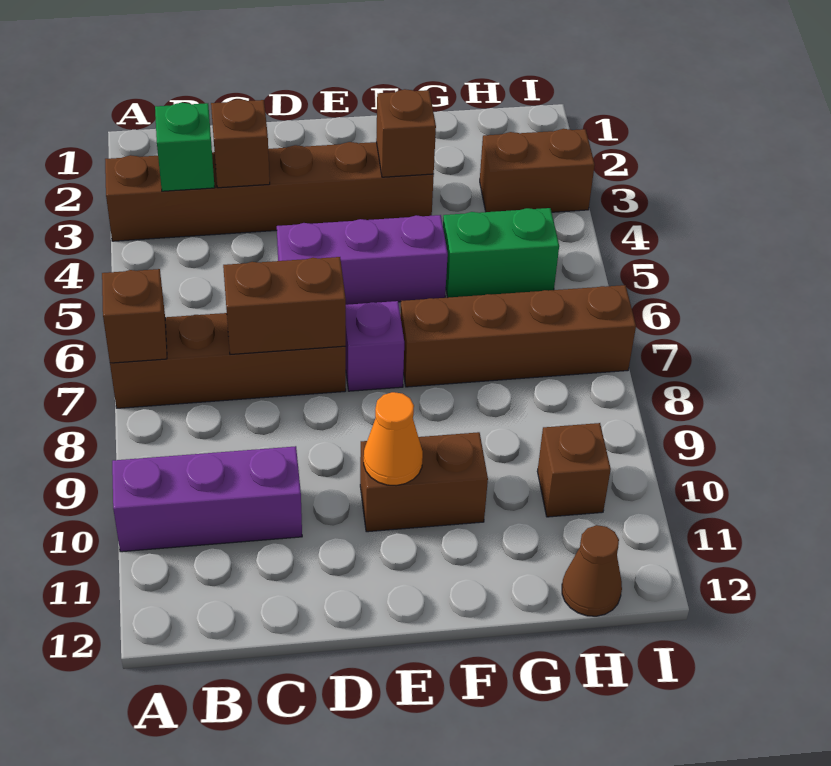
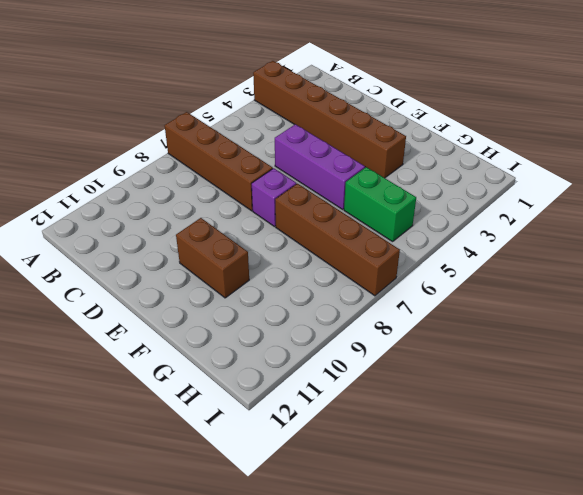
none -> purple 1x3 brick [112,446,302,552]
none -> brown 1x2 brick [480,129,595,212]
none -> brown 1x1 brick [537,423,611,517]

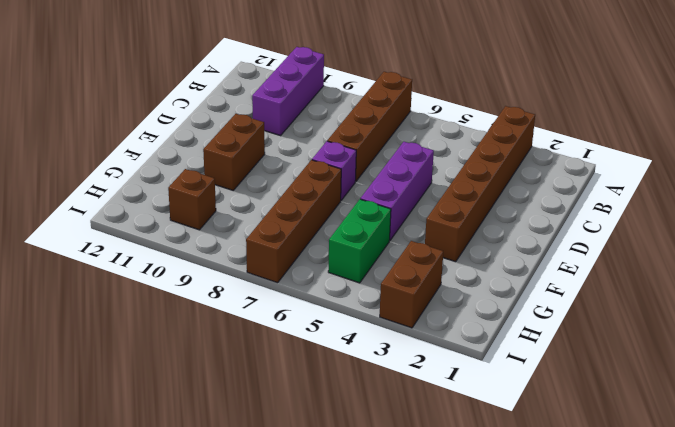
none -> brown 1x1 cone [562,525,622,616]
none -> brown 1x1 brick [102,269,167,363]
none -> green 1x1 brick [155,103,215,191]

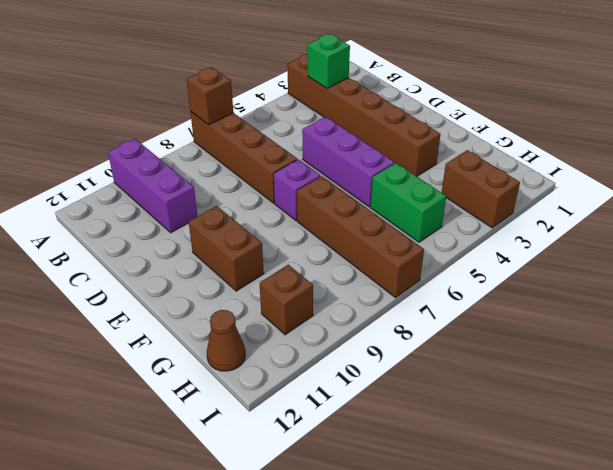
none -> brown 1x1 brick [211,99,270,188]
none -> brown 1x2 brick [223,257,346,354]
none -> orange 1x1 cone [364,392,423,486]

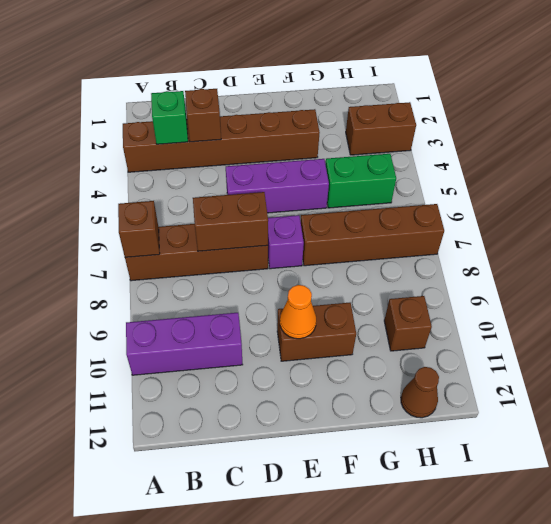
none -> brown 1x1 brick [376,89,436,177]

